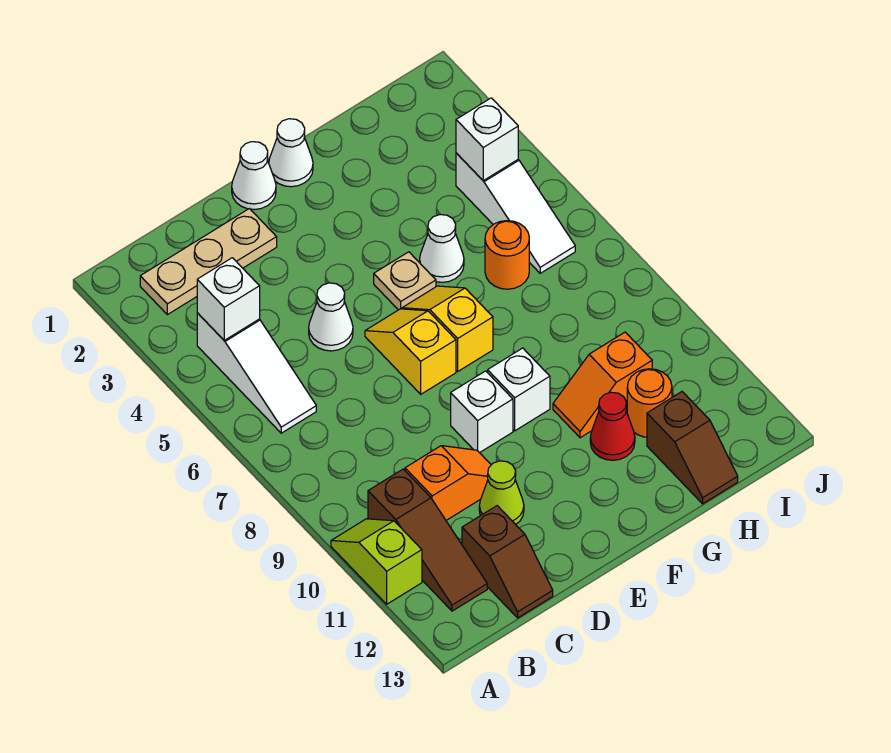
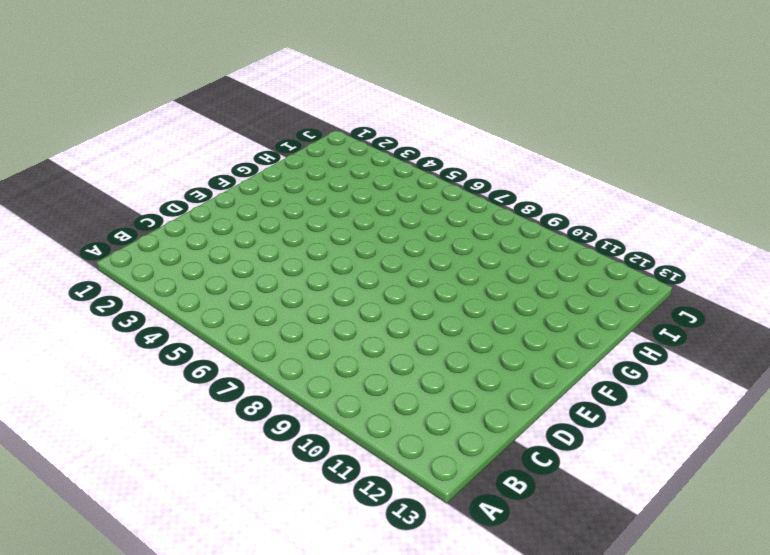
none -> lime 1x2 slope [331,519,422,604]
none -> tan 1x3 plate [140,209,277,315]
none -> white 1x3 slope [197,313,316,433]

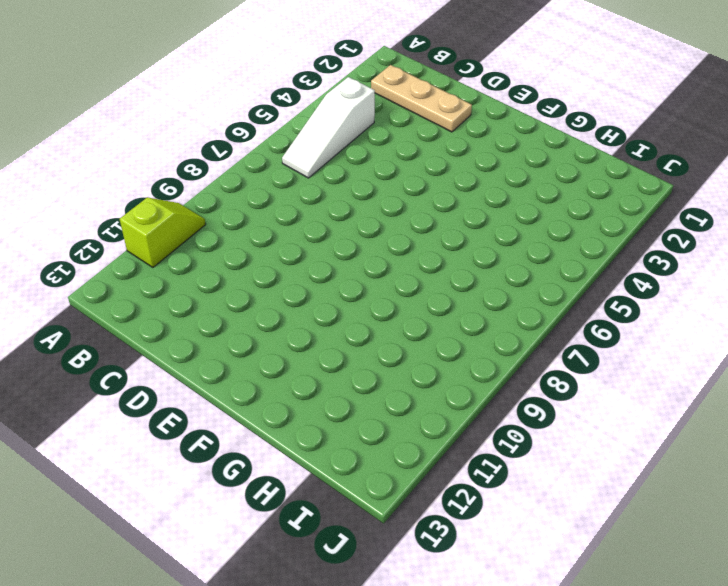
none -> brown 1x3 slope [368,469,487,611]
none -> orange 1x2 slope [405,446,491,520]
none -> brown 1x2 slope [462,506,553,618]

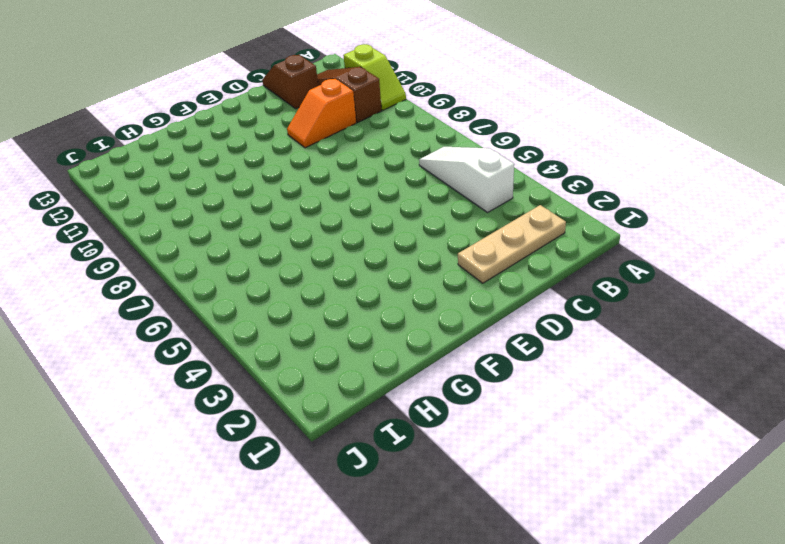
none -> white 1x1 cone [309,283,353,351]
none -> lime 1x1 cone [479,461,524,524]
none -> white 1x1 cone [232,142,276,209]

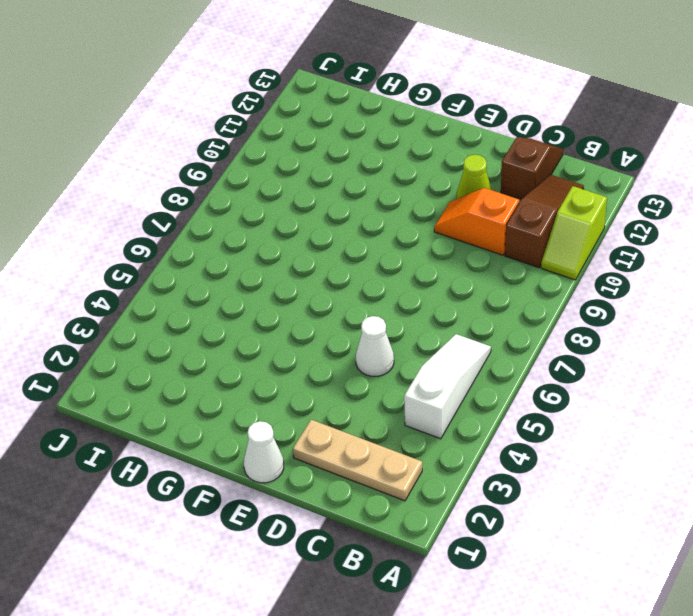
none -> yellow 1x2 slope [365,309,456,394]
none -> white 1x1 brick [451,371,513,453]
none -> white 1x1 cone [269,119,313,187]

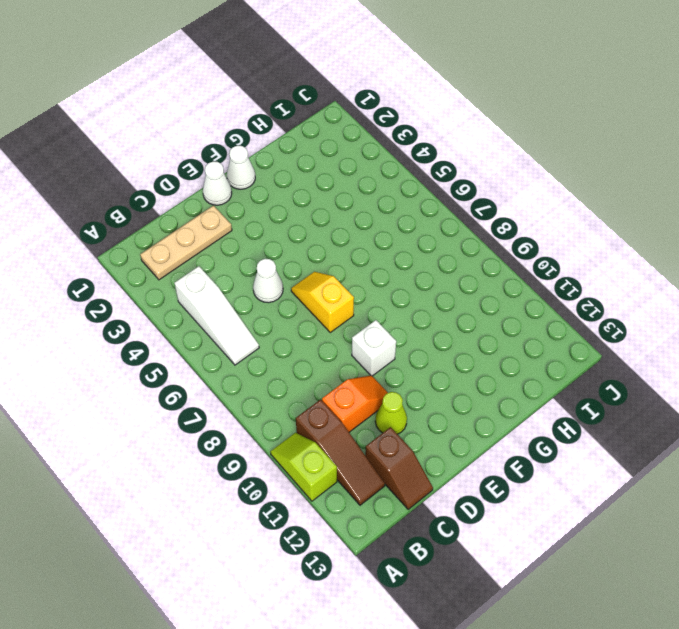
none -> tan 1x1 plate [374,252,436,310]
none -> yellow 1x2 slope [402,286,493,371]
none -> white 1x1 brick [488,348,550,431]

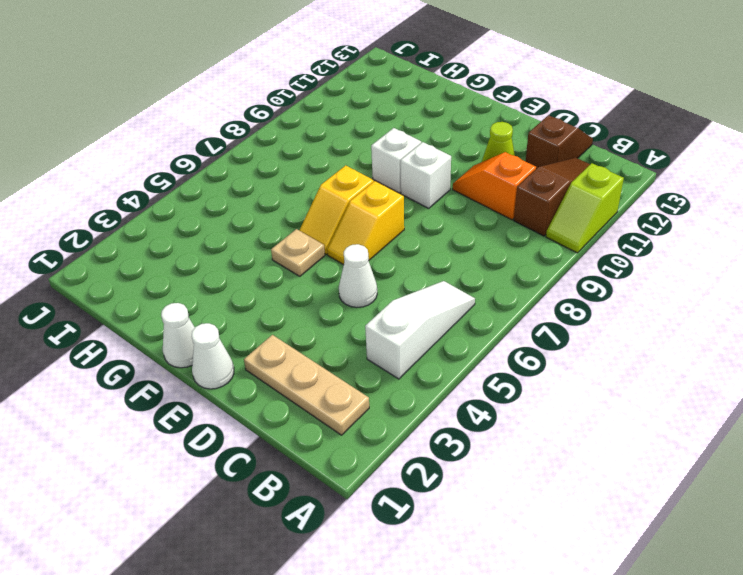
none -> white 1x1 cone [420,214,464,282]
none -> orange 1x2 slope [553,332,652,438]
none -> red 1x1 cone [590,392,635,460]

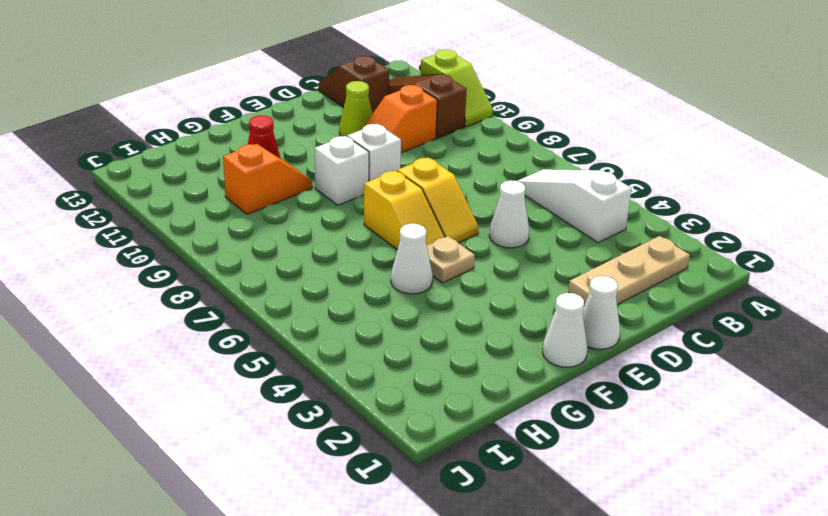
none -> orange 1x1 round brick [485,221,529,289]
none -> orange 1x1 round brick [627,369,672,437]
none -> brown 1x2 slope [647,392,738,504]

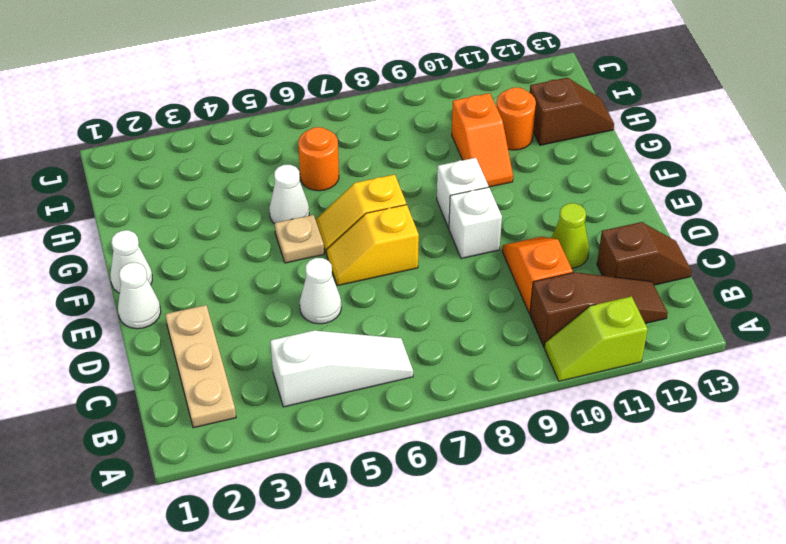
none -> red 1x1 cone [590,392,635,460]
none -> white 1x3 slope [456,153,575,273]
none -> white 1x1 brick [197,258,260,340]

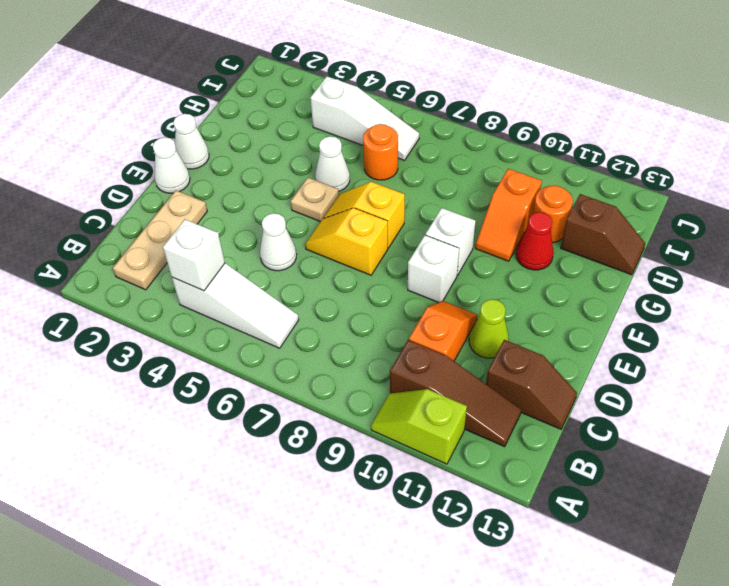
none -> white 1x1 brick [456,98,518,180]

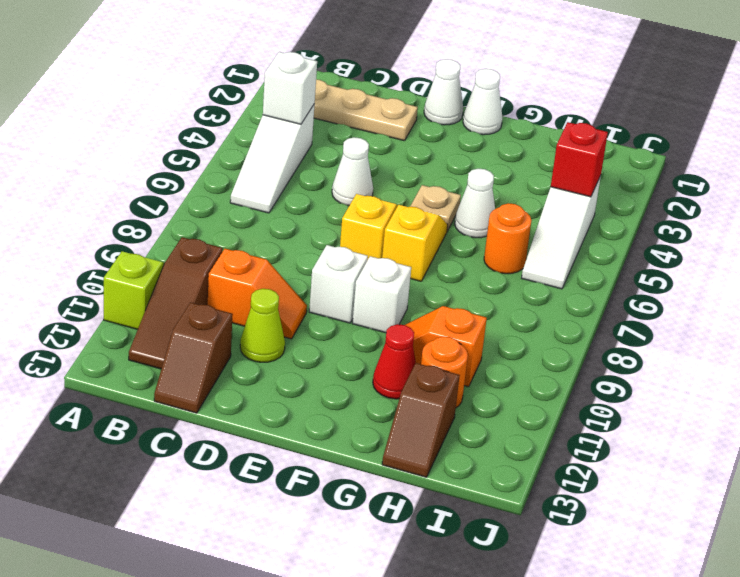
red 1x1 brick [551,122,608,197] -> white 1x1 brick [456,98,518,180]

